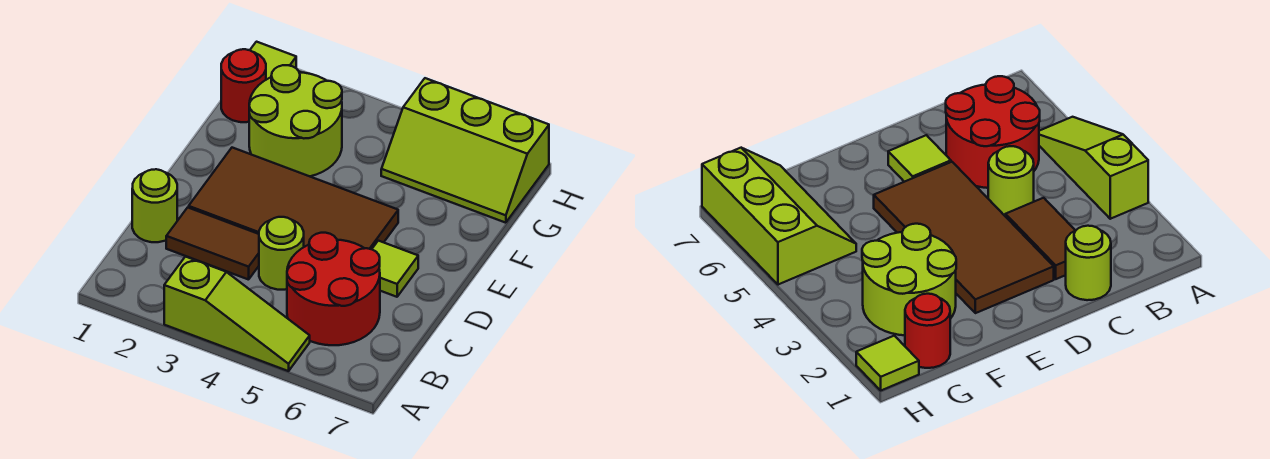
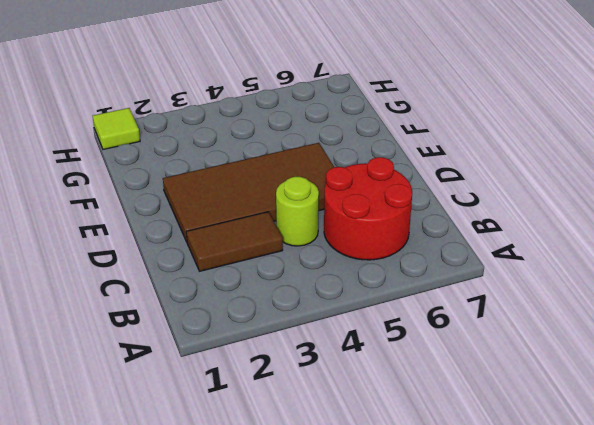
none -> lime 1x3 slope [164,257,310,371]
none -> lime 1x1 round brick [132,169,177,242]

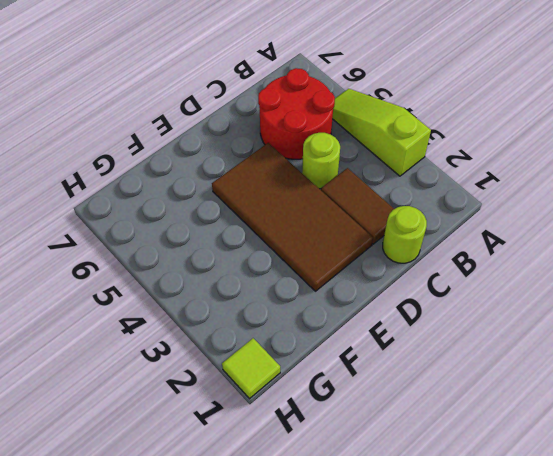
none -> lime 1x1 tile [372,241,418,297]
none -> lime 2x2 round brick [249,65,342,176]

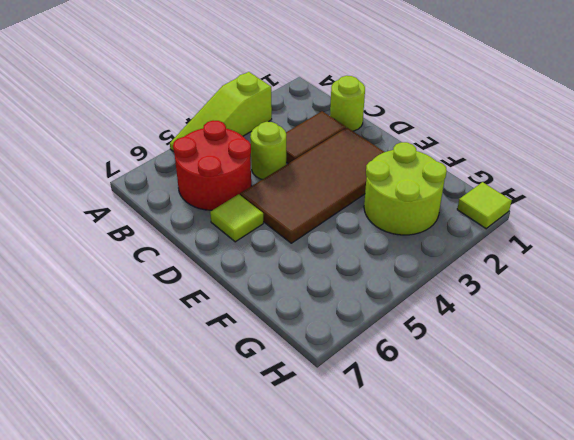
none -> red 1x1 round brick [221,49,266,122]
none -> lime 2x3 slope [381,78,549,223]

